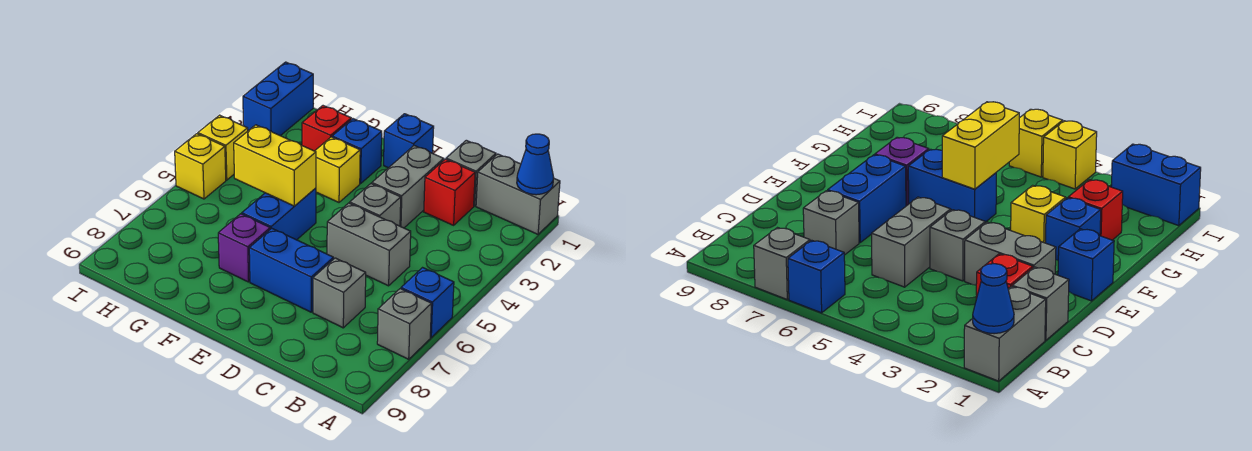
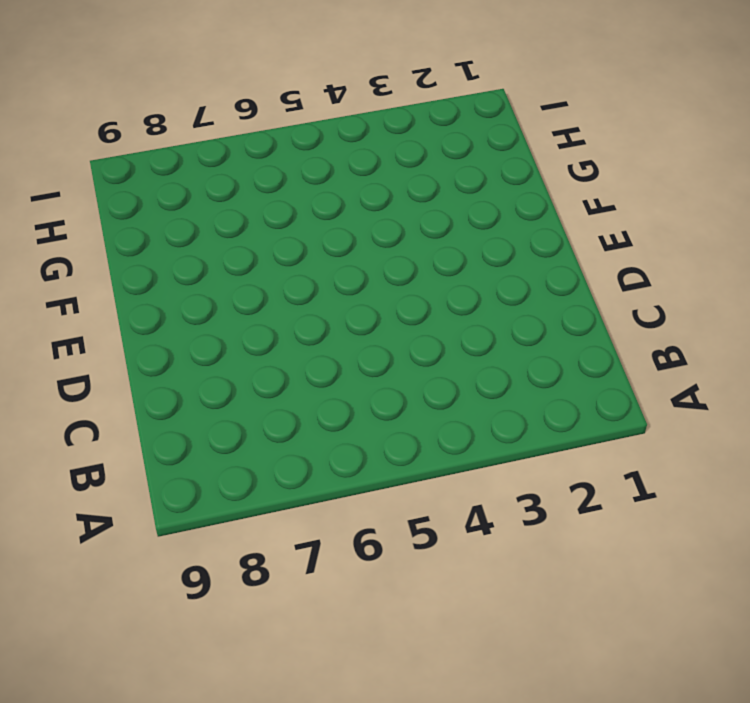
none -> grey 1x2 brick [476,154,560,234]
none -> blue 1x1 brick [401,268,454,337]
none -> grey 1x1 brick [377,289,432,359]

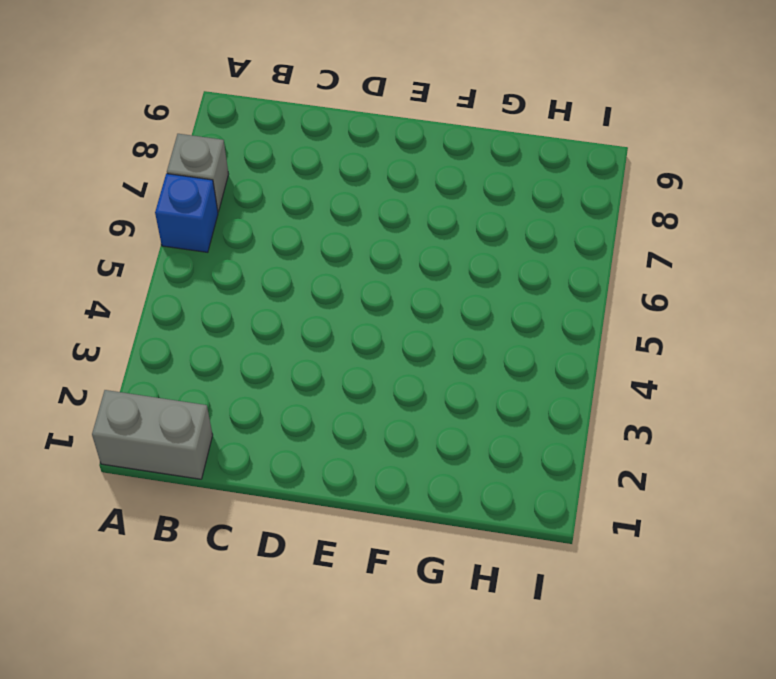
none -> grey 1x1 brick [446,140,496,206]
none -> red 1x1 brick [424,159,475,225]
none -> grey 1x2 brick [327,203,411,286]

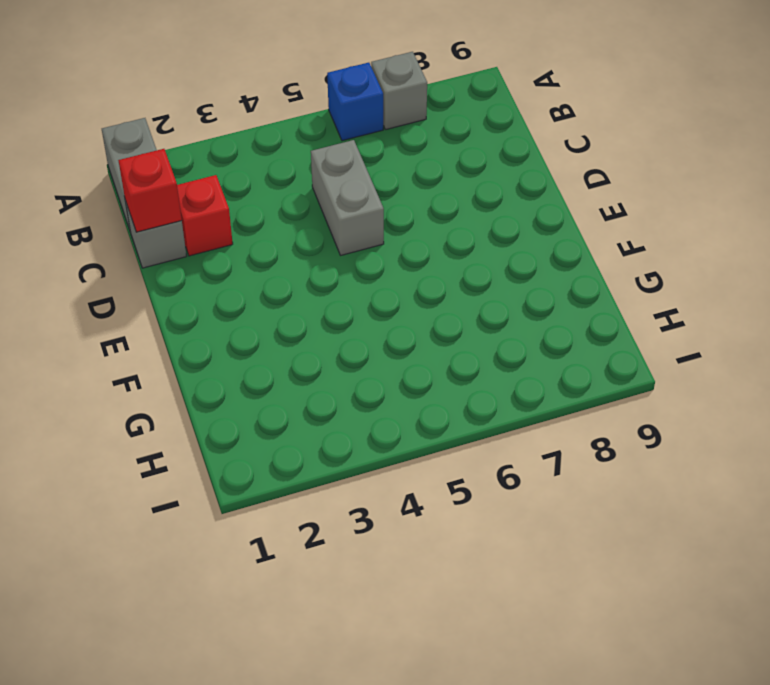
red 1x1 brick [118,149,182,232] -> red 1x1 brick moved to [302,106,351,151]
none -> grey 1x1 brick [313,258,366,328]
none -> grey 1x2 brick [372,146,444,228]
none -> grey 1x1 brick [350,184,401,226]

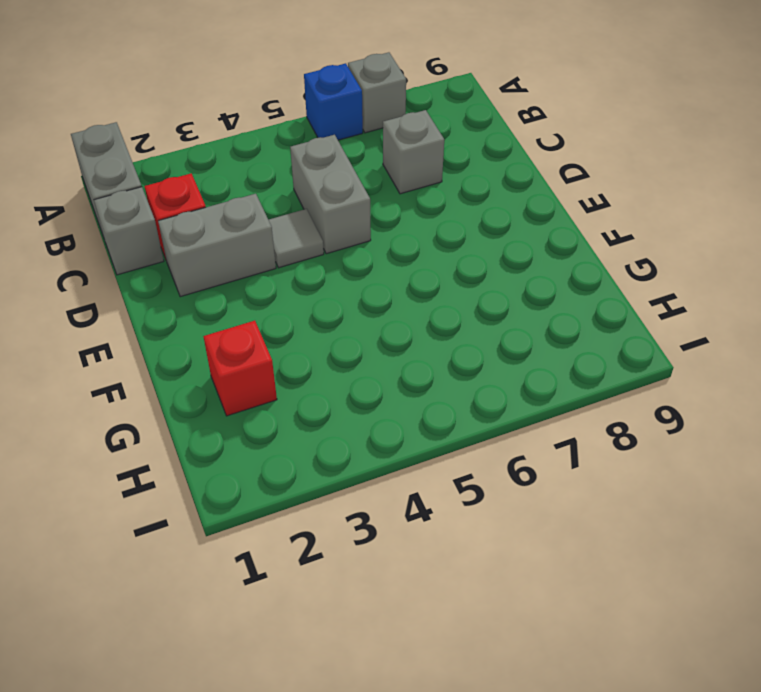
grey 1x1 tile [269,209,324,268] -> grey 1x1 brick [350,184,401,226]
none -> blue 1x2 brick [249,228,333,312]
none -> blue 1x1 brick [384,114,434,168]
none -> blue 1x1 brick [332,119,382,183]

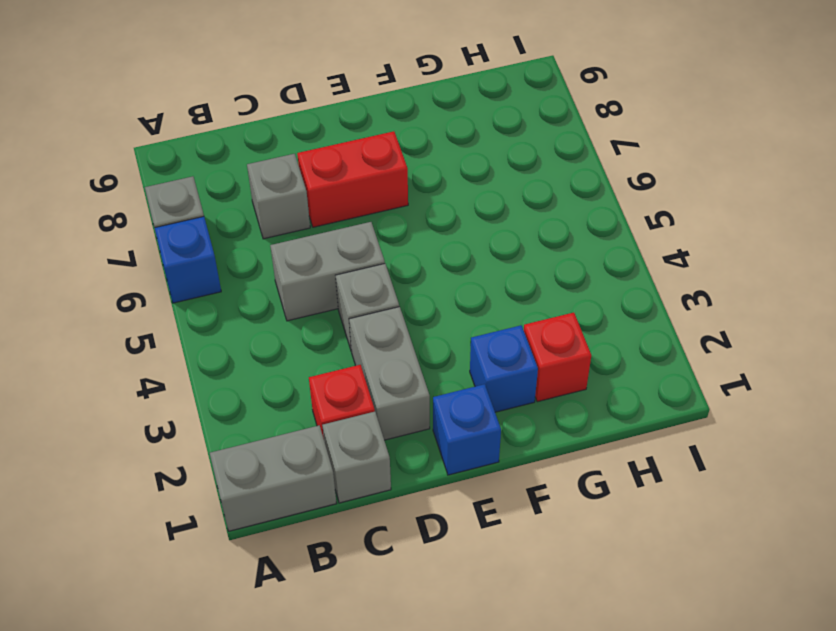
red 1x2 brick [297,131,408,227] -> blue 1x2 brick [249,228,333,312]
none -> yellow 1x1 brick [315,137,360,202]
none -> blue 1x2 brick [242,188,316,240]
none -> purple 1x1 brick [218,214,270,282]

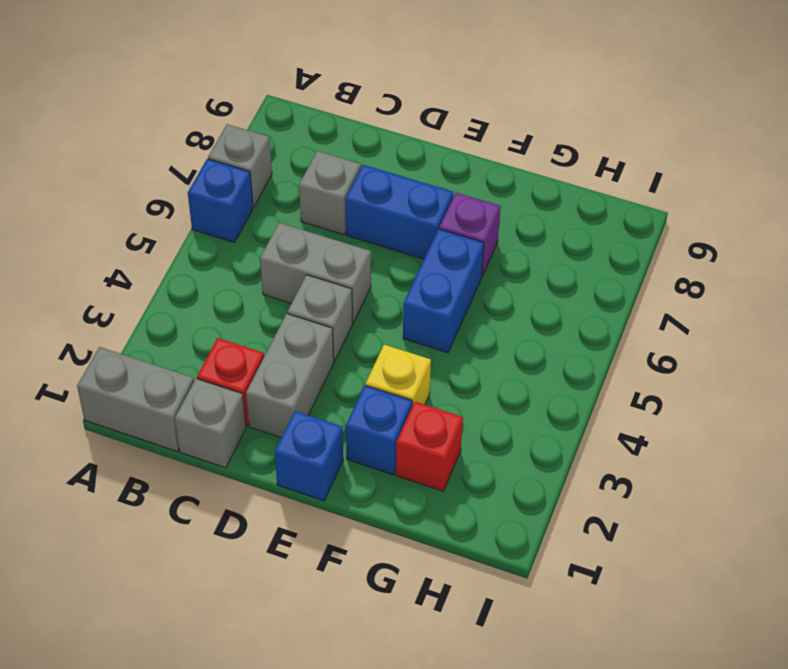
none -> blue 1x2 brick [243,62,313,136]
none -> yellow 1x1 brick [198,115,248,180]
none -> yellow 1x1 brick [175,134,226,199]

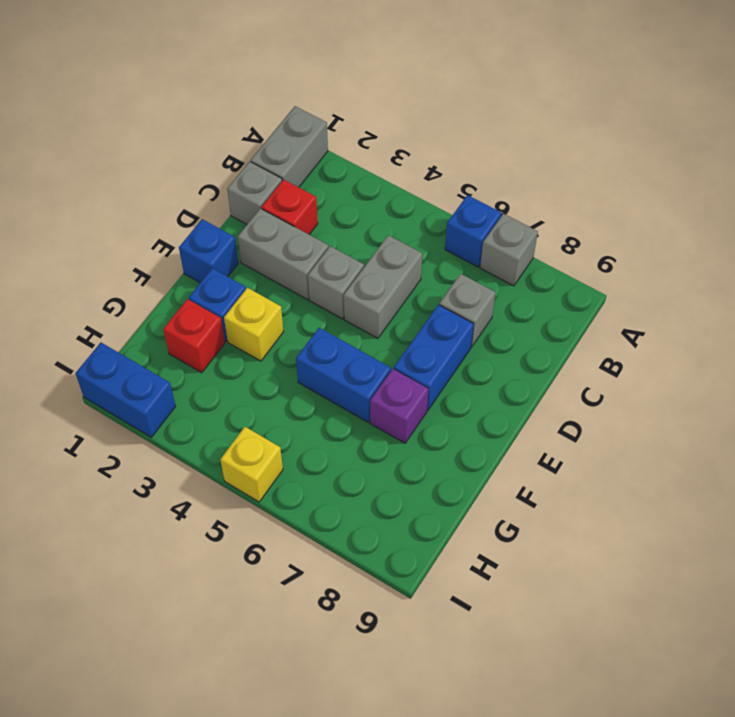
none -> yellow 1x1 brick [198,115,248,180]
none -> blue 1x1 cone [517,134,554,195]
none -> yellow 1x2 brick [234,125,316,206]

